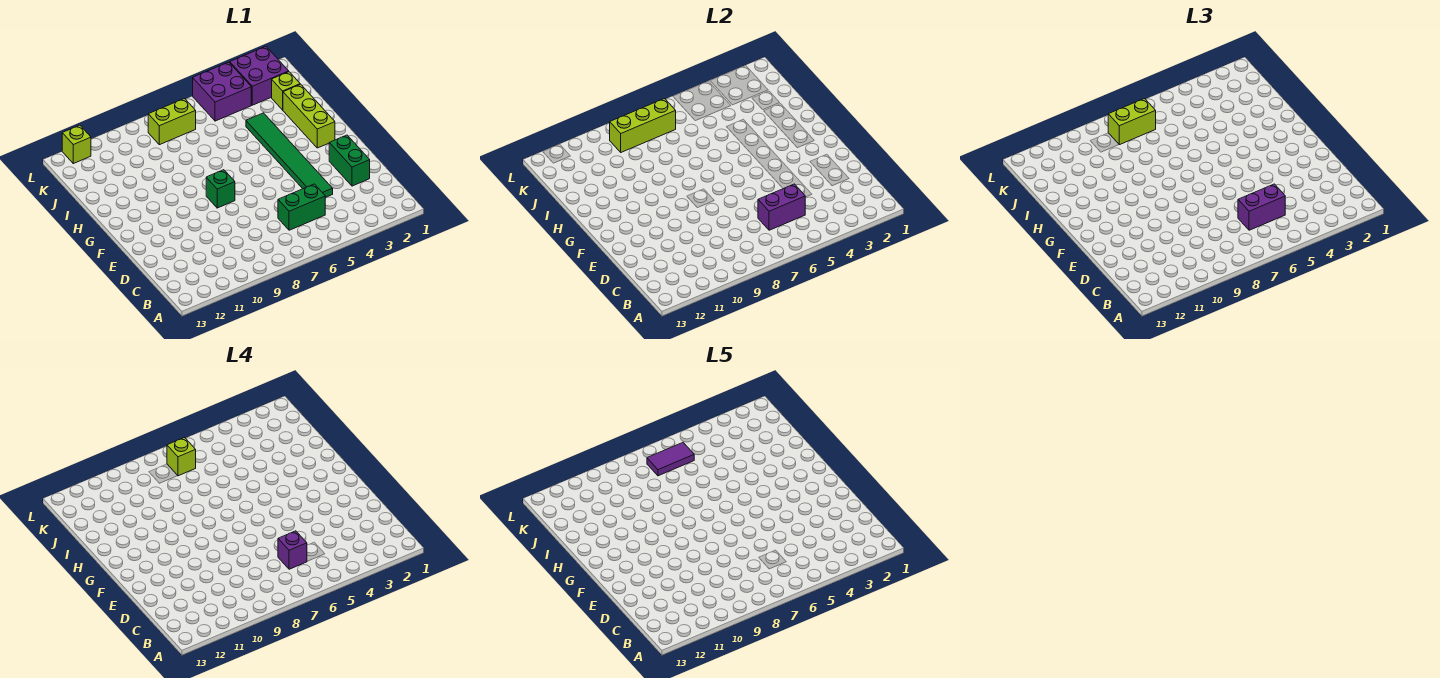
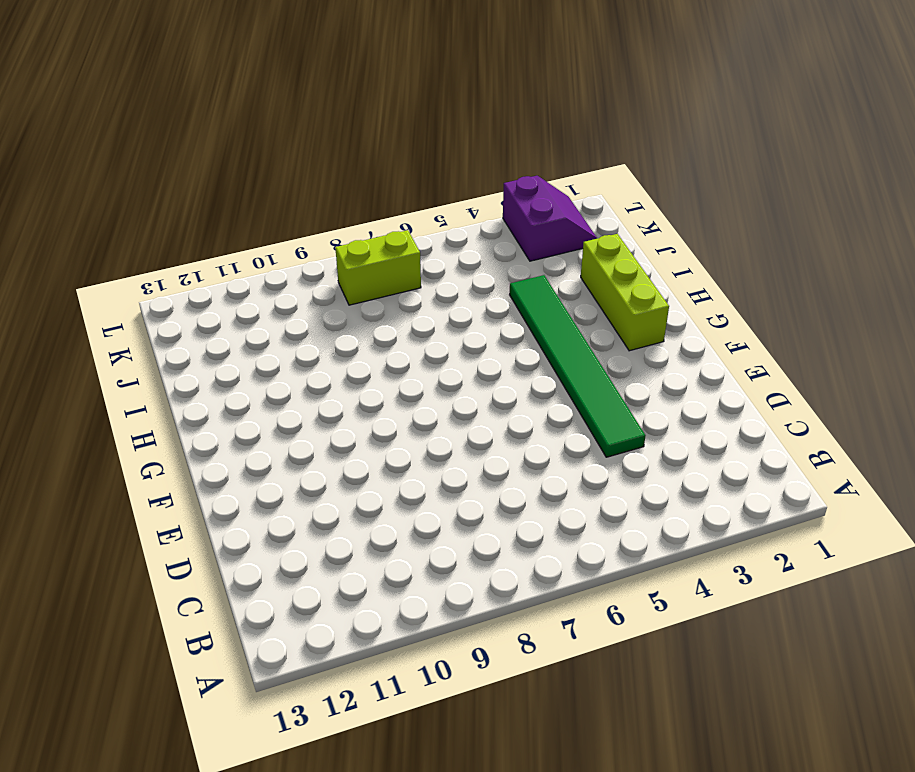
purple 2x2 slope [503,176,597,261] -> purple 2x2 brick [230,46,289,105]
none -> green 1x2 brick [278,184,325,230]
none -> green 1x2 brick [329,135,370,186]
none -> green 1x1 brick [206,170,235,208]

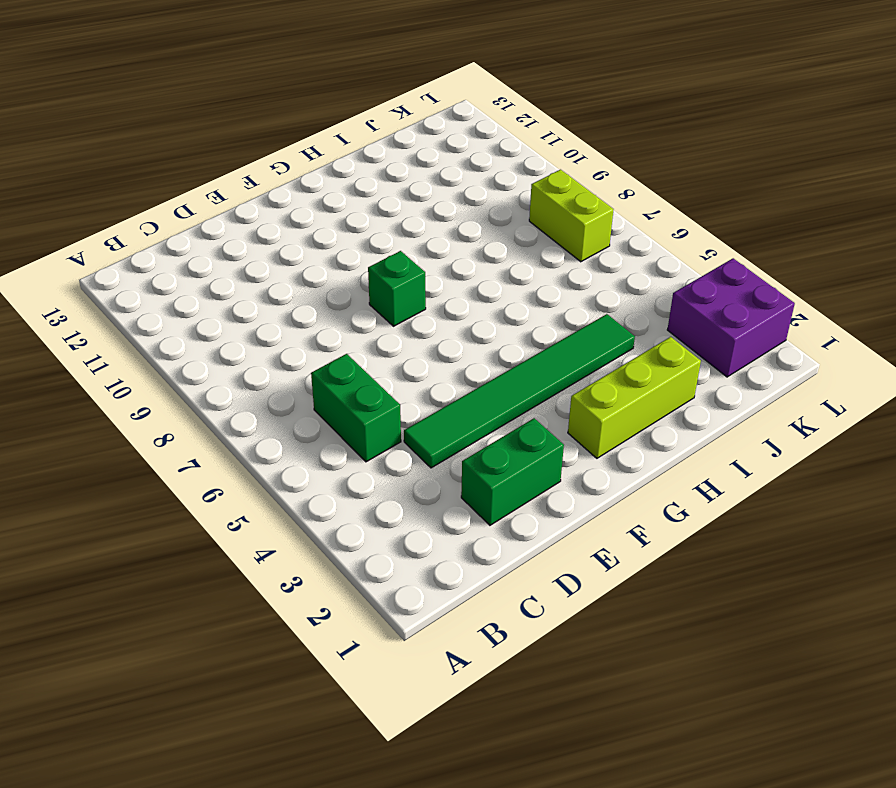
none -> lime 1x1 brick [272,72,300,110]
none -> purple 2x2 brick [193,62,251,121]
none -> lime 1x1 brick [62,125,91,164]

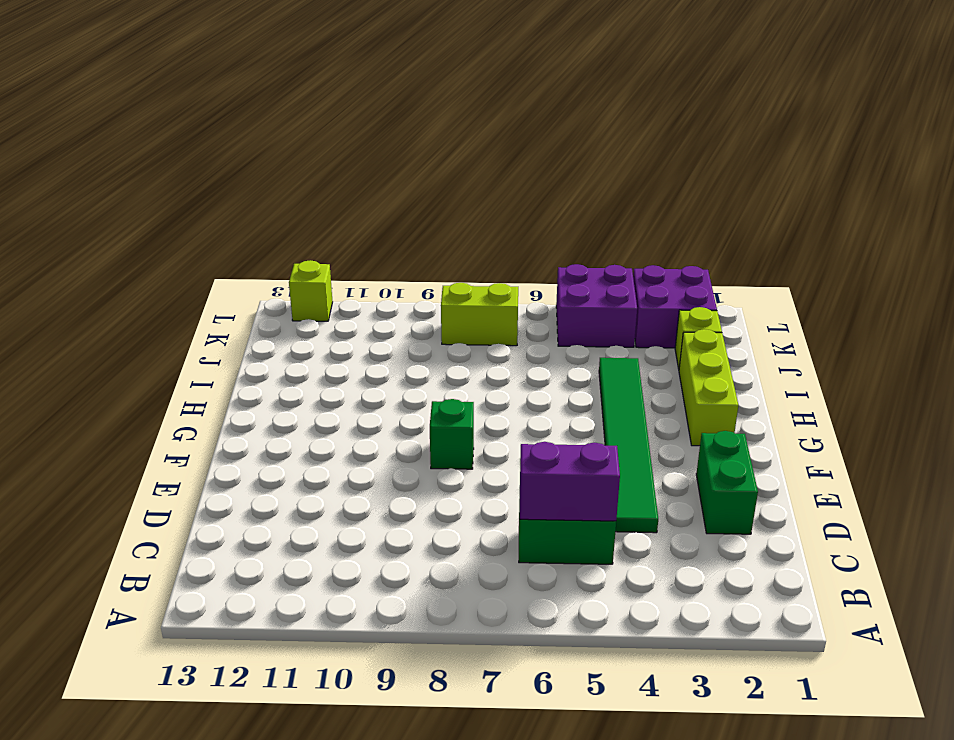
none -> lime 1x3 brick [610,99,676,152]
none -> purple 1x2 brick [1238,184,1285,230]
none -> lime 1x2 brick [1108,99,1156,145]

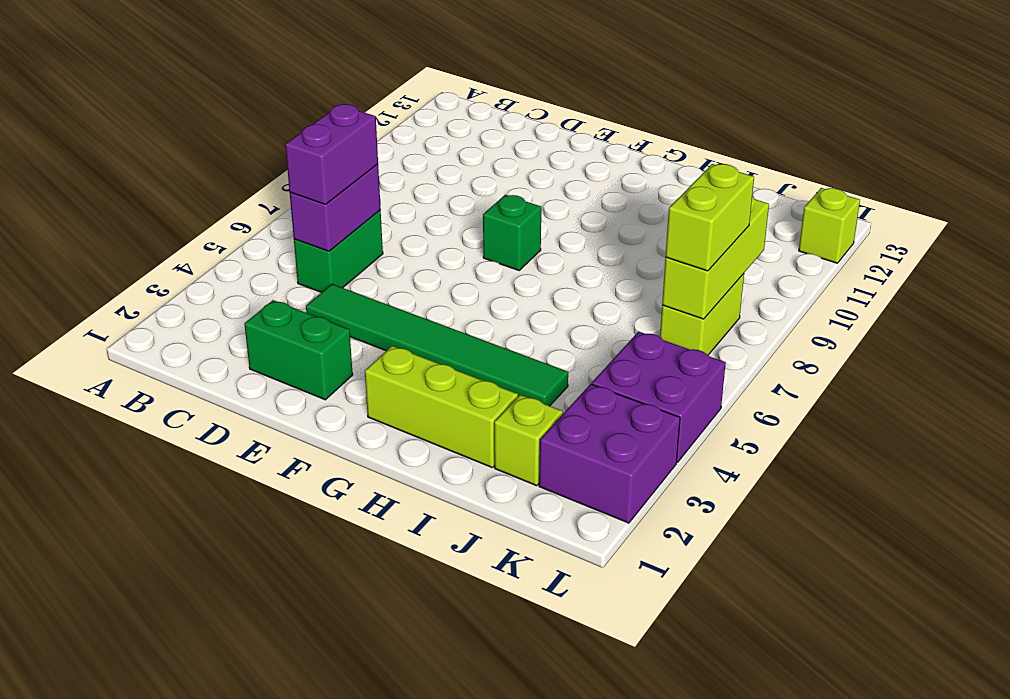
none -> purple 1x1 brick [278,531,307,569]
none -> lime 1x1 brick [167,438,196,476]
none -> purple 1x2 tile [647,443,694,476]

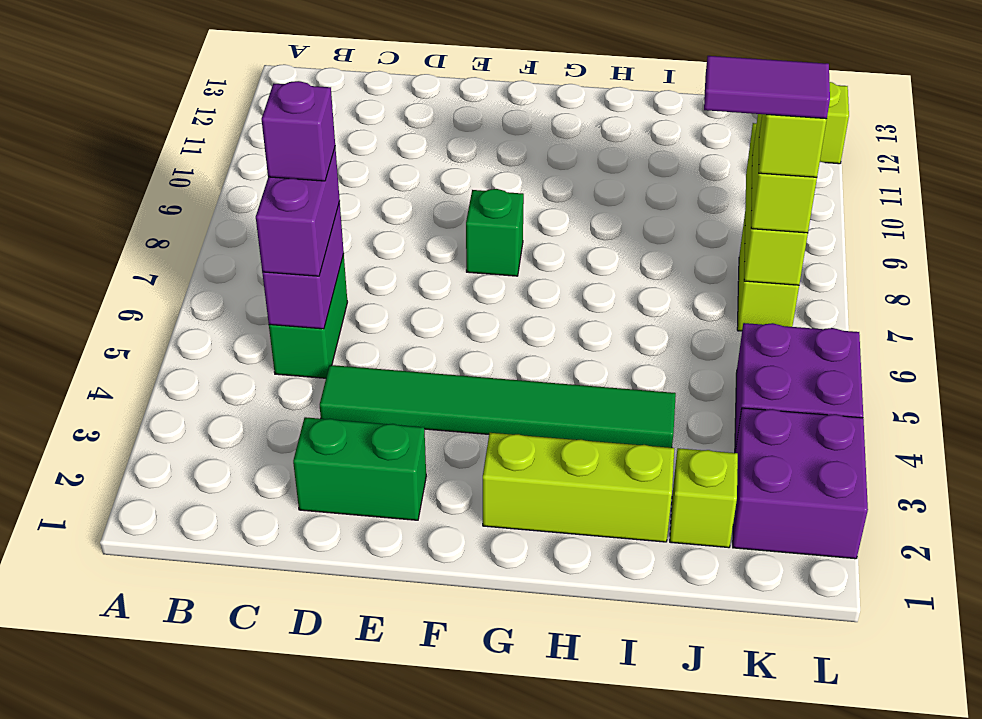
purple 1x2 tile [704,56,830,119] -> purple 1x2 tile turned to [647,443,694,476]

